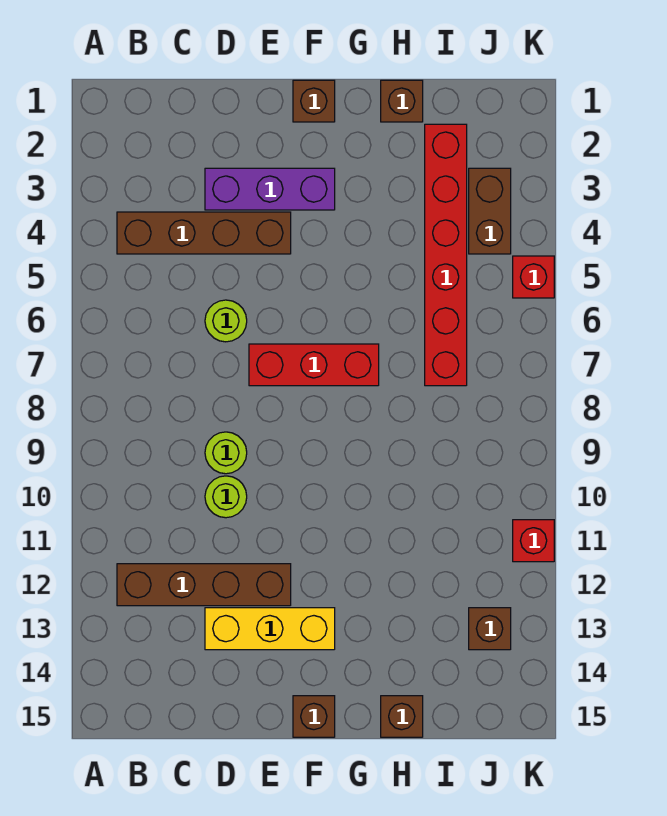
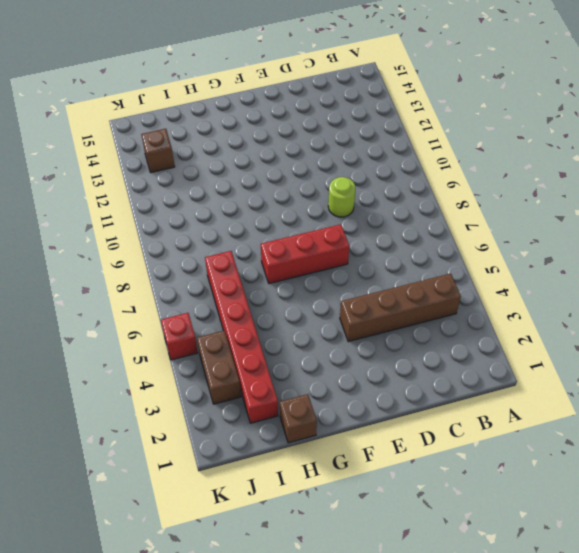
none -> brown 1x4 brick [117,564,291,606]
none -> purple 1x3 brick [205,168,335,210]
none -> lime 1x1 round brick [205,300,247,342]

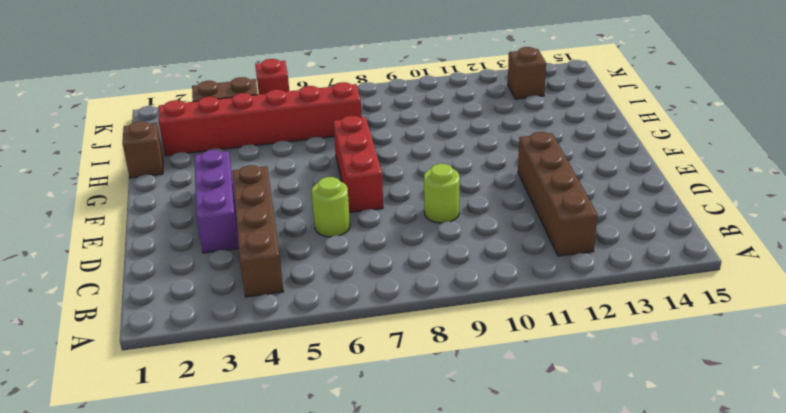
none -> lime 1x1 round brick [205,476,247,518]
none -> yellow 1x3 brick [205,608,335,650]
none -> brown 1x1 brick [293,80,335,122]

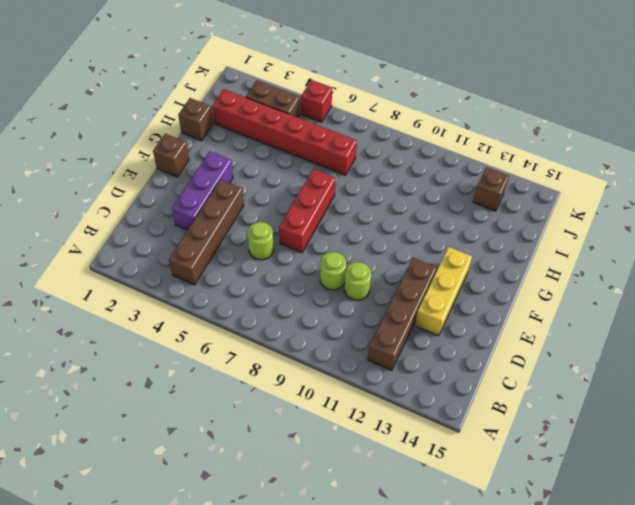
none -> brown 1x1 brick [293,696,335,737]
none -> brown 1x1 brick [381,696,423,737]
none -> red 1x1 brick [513,520,554,562]

